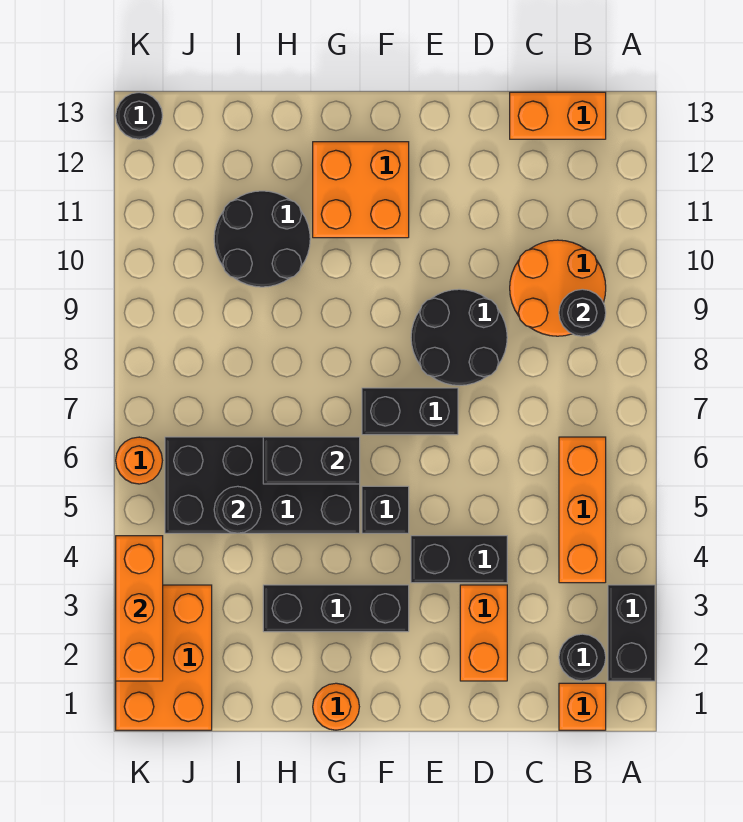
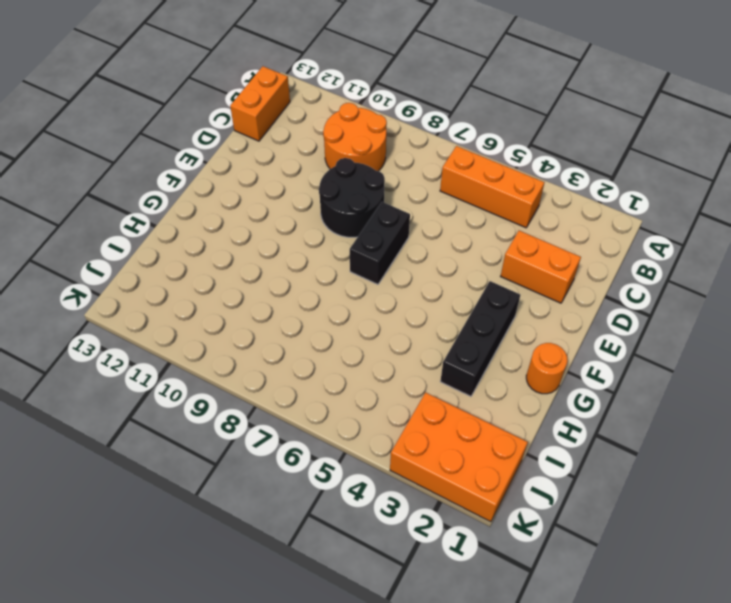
none -> black 1x2 brick [608,585,655,681]
none -> orange 1x1 brick [559,683,606,730]
none -> black 1x1 round brick [559,634,606,681]

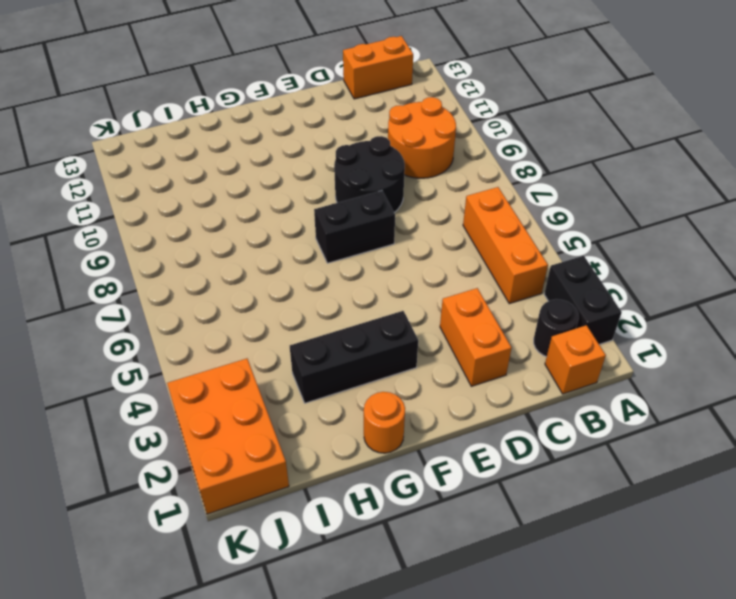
none -> black 1x2 brick [411,536,507,583]
none -> black 1x1 brick [362,486,409,533]
none -> orange 2x2 brick [313,142,409,238]

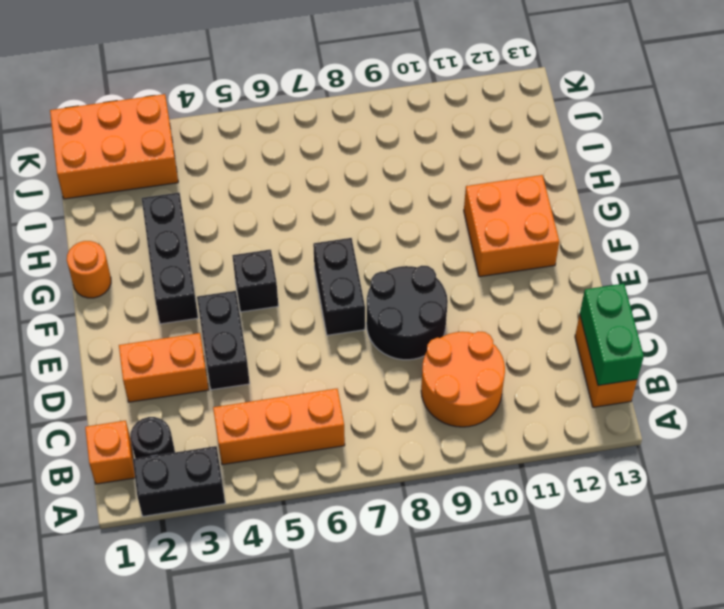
green 1x2 brick [580,284,644,385] -> none
none -> black 2x4 brick [165,437,360,533]
none -> black 2x2 round brick [214,191,310,287]
none -> orange 1x1 round brick [116,437,162,484]

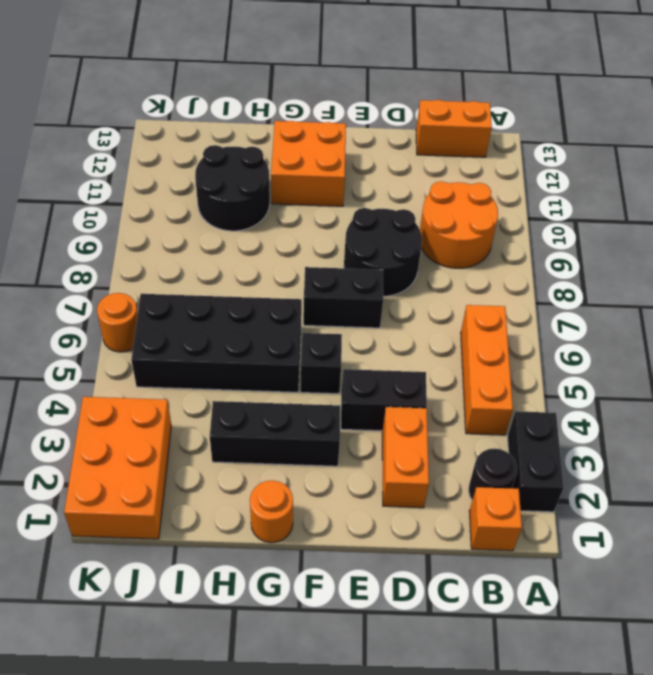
none -> black 1x1 round brick [116,92,162,139]
none -> black 1x1 round brick [559,289,606,336]
none -> black 1x2 brick [263,437,360,484]

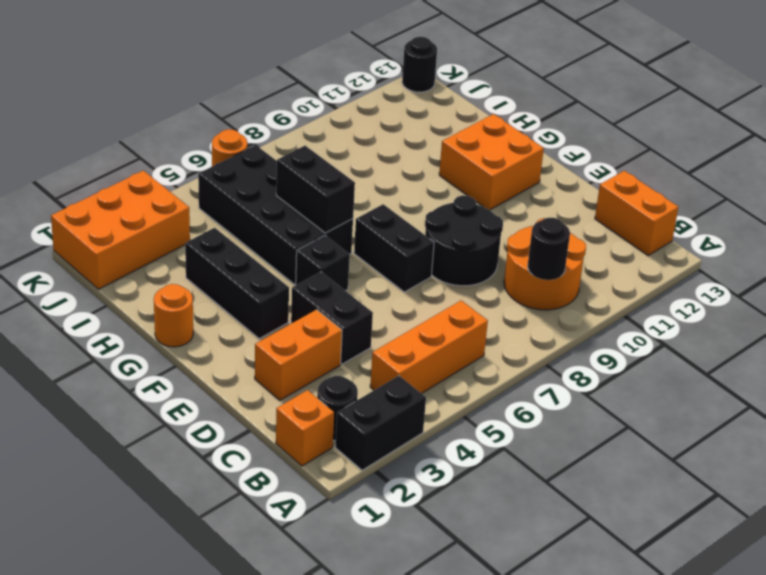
none -> black 2x2 round brick [214,191,310,287]
none -> black 1x1 round brick [214,486,261,533]
none -> orange 1x3 brick [116,536,163,681]

